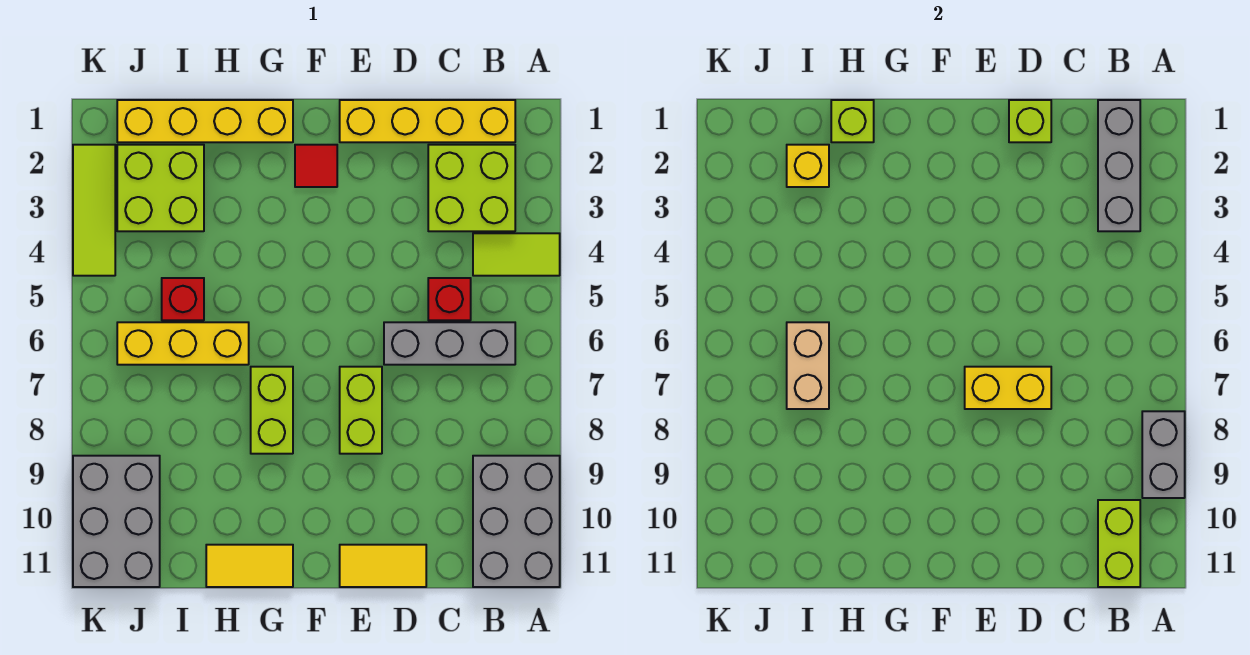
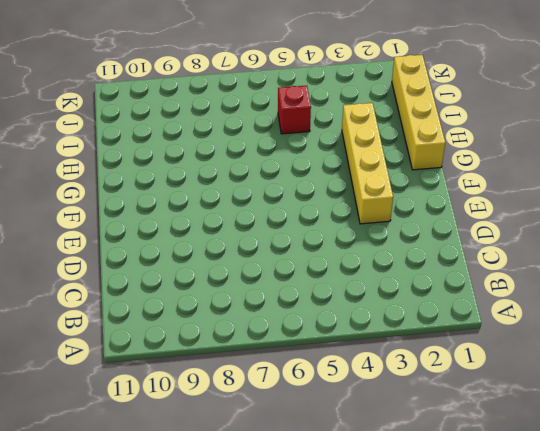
yellow 1x4 brick [342,103,393,224] -> yellow 1x4 brick moved to [340,100,515,142]
none -> lime 1x2 tile [473,233,560,276]
none -> grey 2x3 brick [473,456,560,587]
none -> lime 2x2 brick [428,145,515,231]

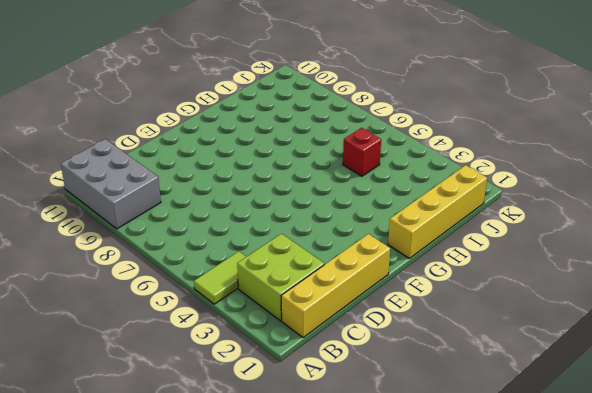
none -> grey 1x3 brick [384,322,515,365]
none -> red 1x1 brick [428,278,471,320]
none -> yellow 1x2 tile [340,545,426,587]

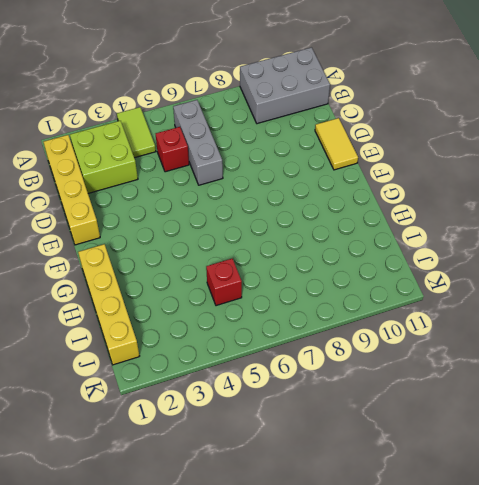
none -> lime 1x2 brick [340,367,382,454]
none -> red 1x1 tile [295,145,337,187]
none -> lime 1x2 brick [251,367,293,454]

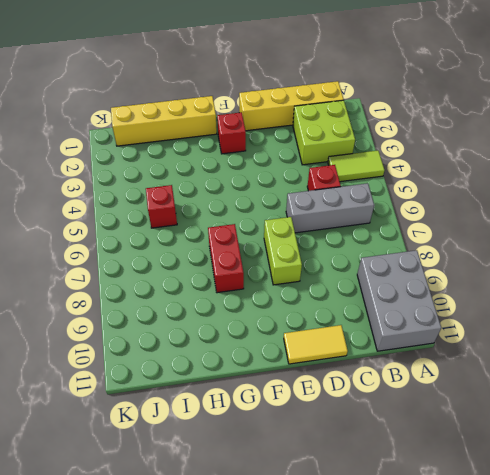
red 1x1 brick [217,112,246,154] -> red 1x1 tile [295,145,337,187]
red 1x2 brick [208,224,244,293] -> lime 1x2 brick [251,367,293,454]
none -> yellow 1x2 tile [206,545,293,587]
none -> yellow 1x3 brick [117,322,249,365]
none -> lime 2x2 brick [117,145,204,231]

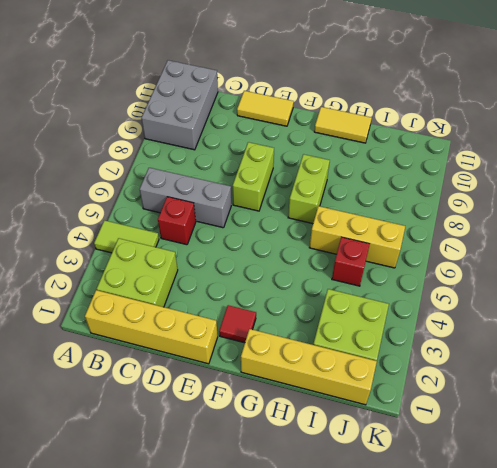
none -> grey 2x3 brick [73,456,160,587]
none -> lime 1x3 tile [73,145,115,276]
none -> grey 1x2 brick [1142,411,1185,498]

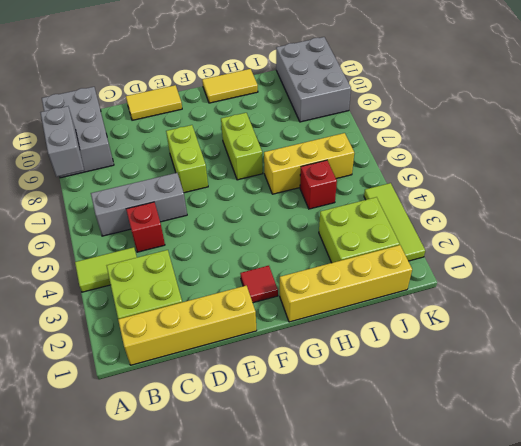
none -> grey 1x3 brick [1098,100,1140,231]
none -> lime 1x2 brick [1098,500,1140,587]
none -> lime 1x1 brick [1009,100,1051,142]

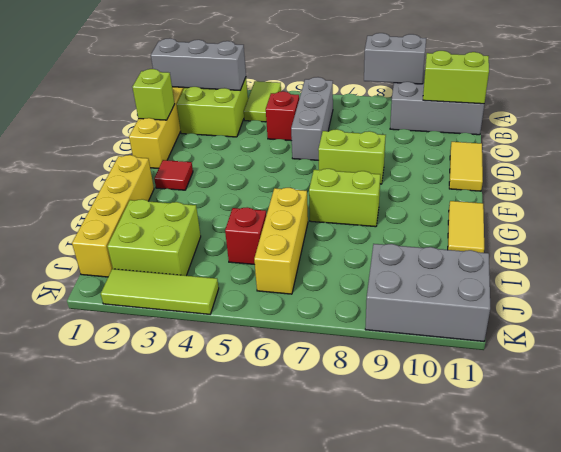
none -> yellow 1x2 brick [965,367,1051,409]
none -> lime 1x1 brick [831,100,874,142]
none -> yellow 1x1 brick [787,145,829,187]

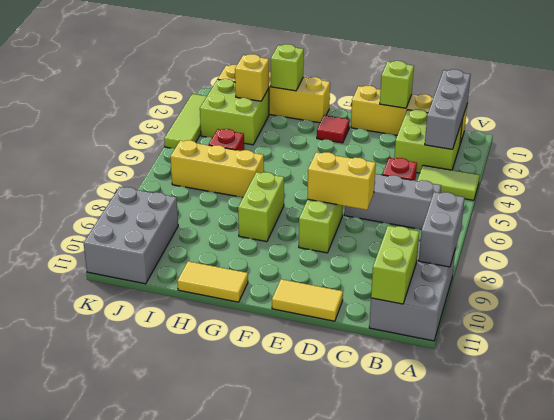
none -> tan 1x2 brick [787,322,829,409]

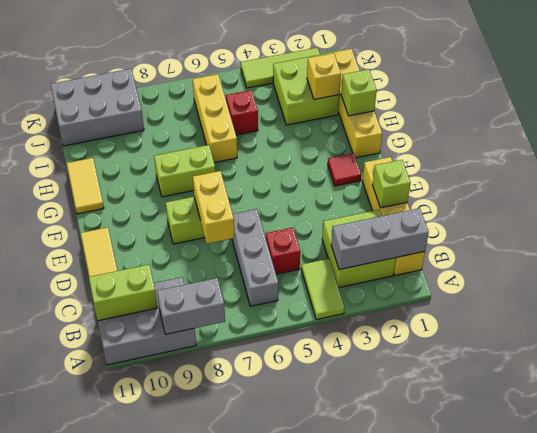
none -> tan 1x2 brick [787,322,829,409]

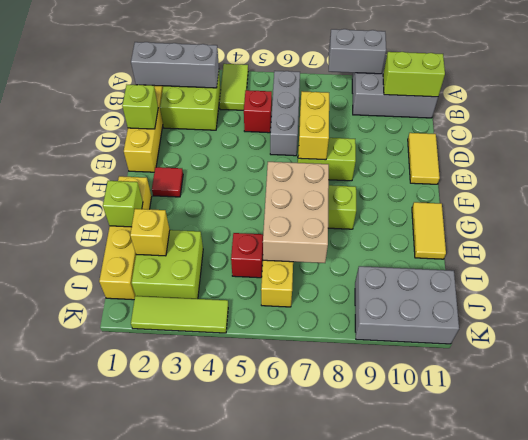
tan 2x3 brick [263,162,329,263] -> tan 1x2 brick [787,322,829,409]

